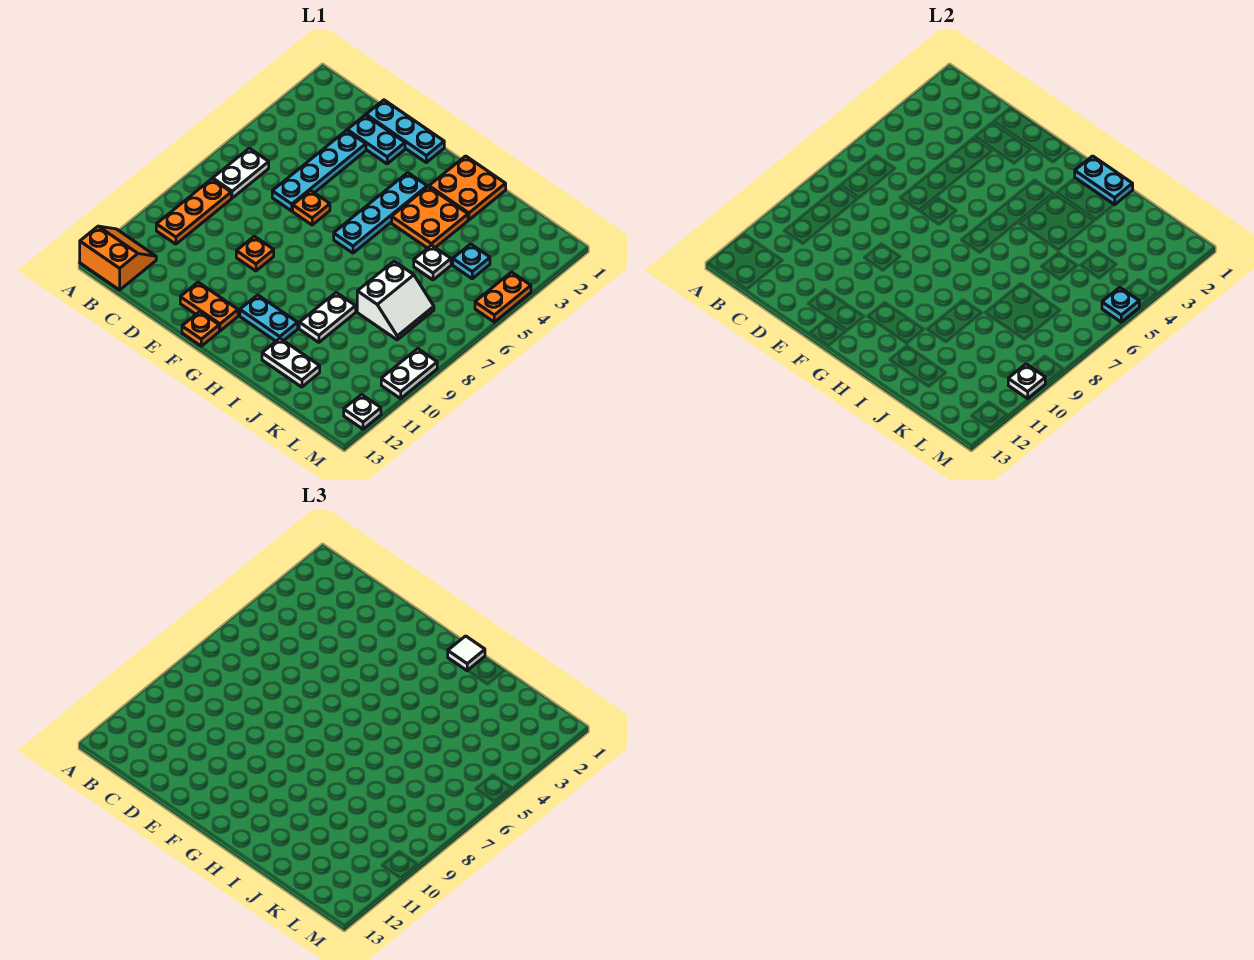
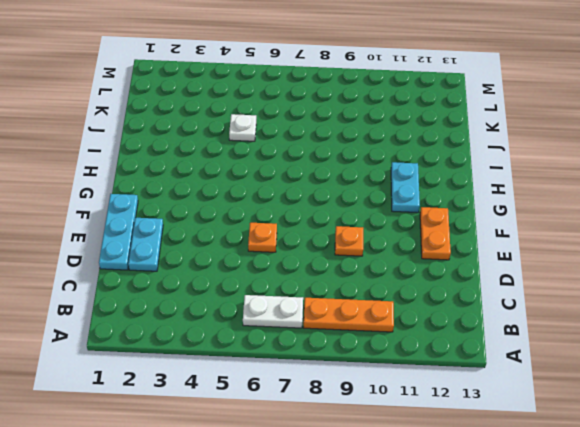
none -> orange 2x2 slope [80,226,156,290]
none -> cyan 1x4 plate [272,130,366,211]
none -> orange 1x1 plate [182,312,219,346]

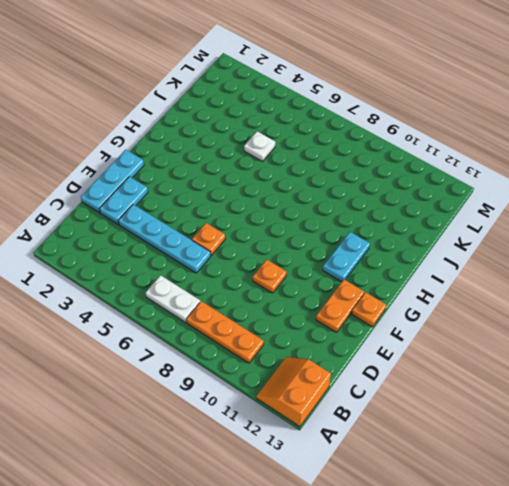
none -> cyan 1x4 plate [334,173,427,253]
none -> orange 2x2 plate [429,156,506,220]
none -> orange 2x2 plate [392,187,468,248]

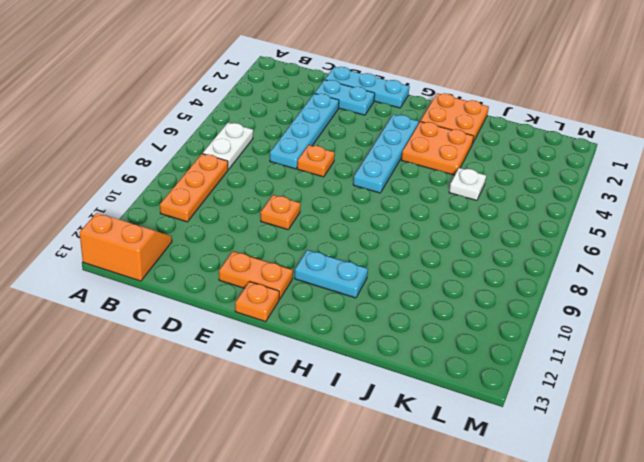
none -> white 1x2 plate [299,293,356,342]
none -> white 1x2 plate [262,338,320,387]
none -> white 2x2 slope [357,261,434,340]

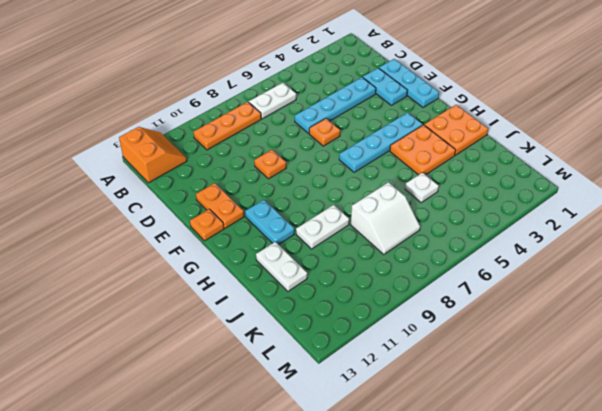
none -> cyan 1x1 plate [453,244,490,279]
none -> orange 1x2 plate [475,272,531,322]
none -> white 1x2 plate [381,349,437,398]

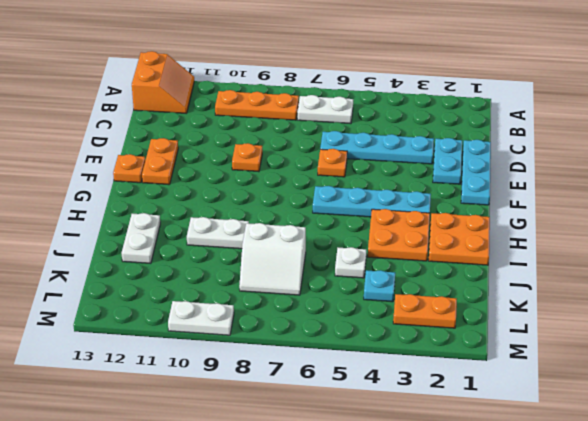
orange 1x2 plate [393,294,457,328] -> orange 1x2 plate moved to [475,272,531,322]
none -> cyan 1x2 plate [240,295,298,341]
none -> white 1x1 plate [344,395,381,429]
none -> cyan 1x2 plate [1075,156,1133,205]

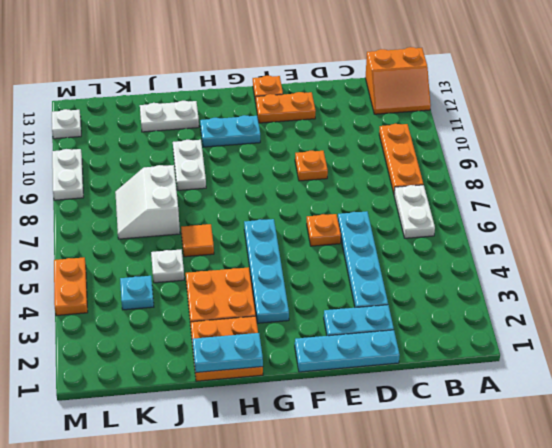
orange 1x1 tile [181,224,214,257] -> none
none -> cyan 1x1 plate [1102,287,1139,322]
none -> white 1x1 plate [1008,364,1045,398]
none -> white 1x1 tile [448,636,485,671]

